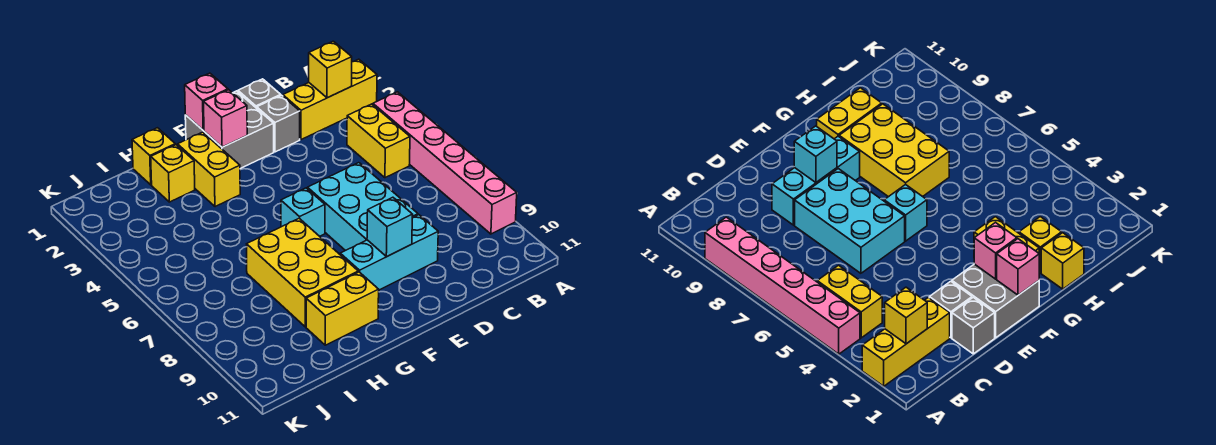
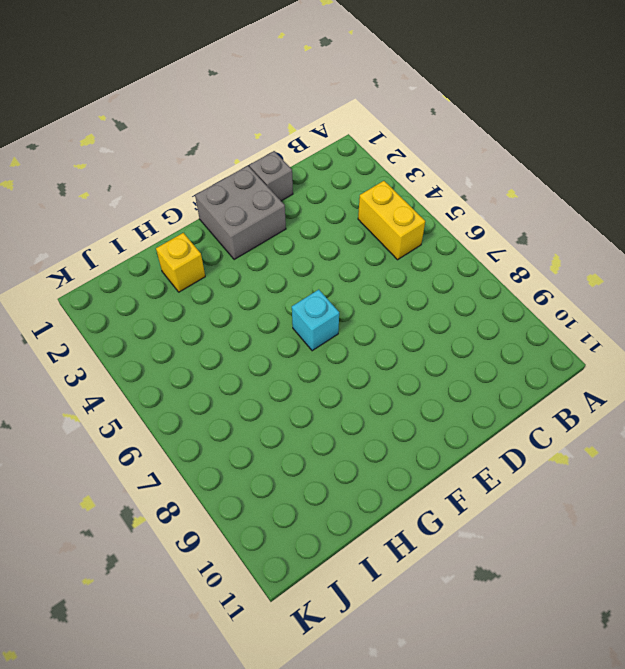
none -> yellow 1x3 brick [283,59,377,140]
none -> pink 1x6 brick [373,92,517,234]
none -> grey 1x1 brick [257,95,300,152]

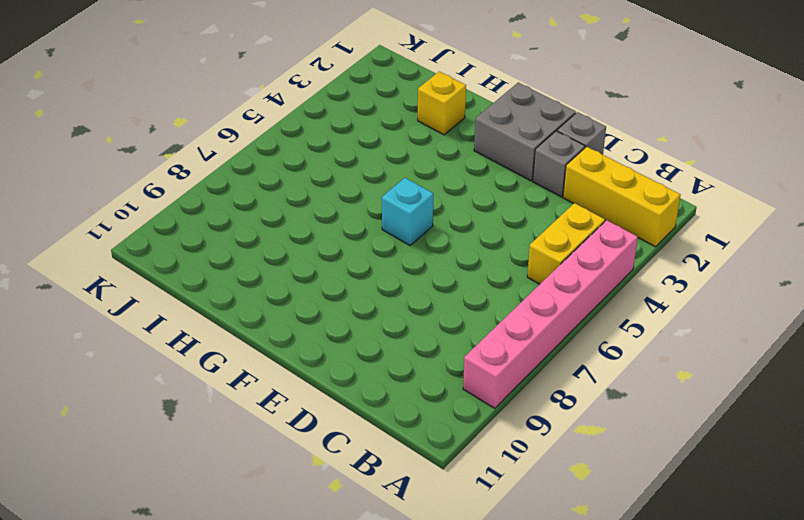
none -> cyan 2x3 brick [307,163,418,251]
none -> cyan 1x3 brick [340,215,438,290]
none -> yellow 1x2 brick [178,132,240,207]

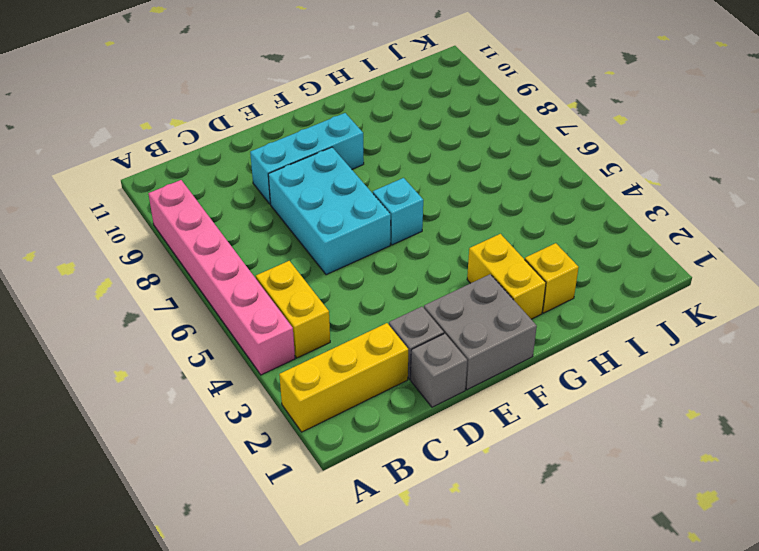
none -> yellow 2x3 brick [247,218,358,327]
none -> yellow 1x2 brick [306,272,379,345]
none -> yellow 1x1 brick [132,128,175,185]

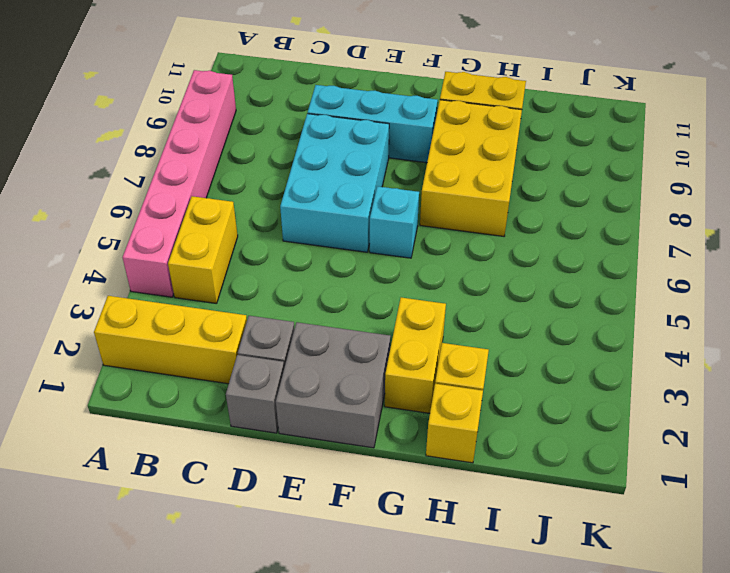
none -> yellow 1x1 brick [309,41,352,98]
none -> cyan 1x1 brick [367,197,413,257]
none -> pink 1x1 brick [185,73,228,130]

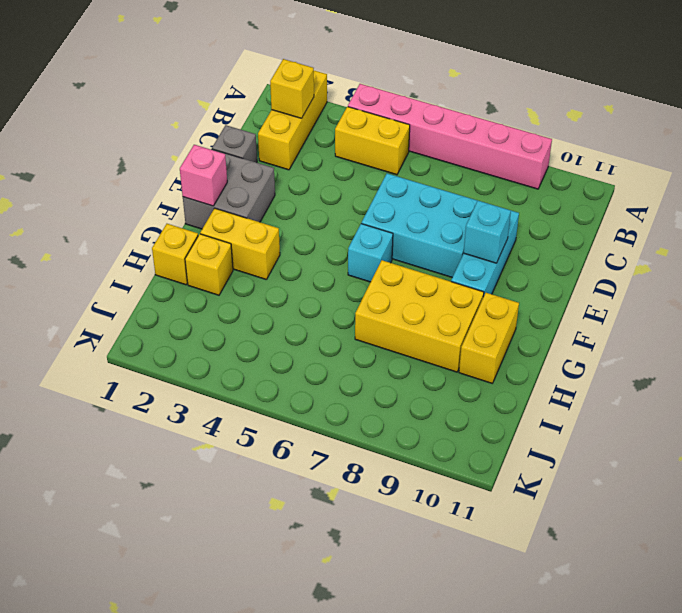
none -> grey 1x1 brick [257,95,300,152]
none -> pink 1x1 brick [204,90,247,147]

